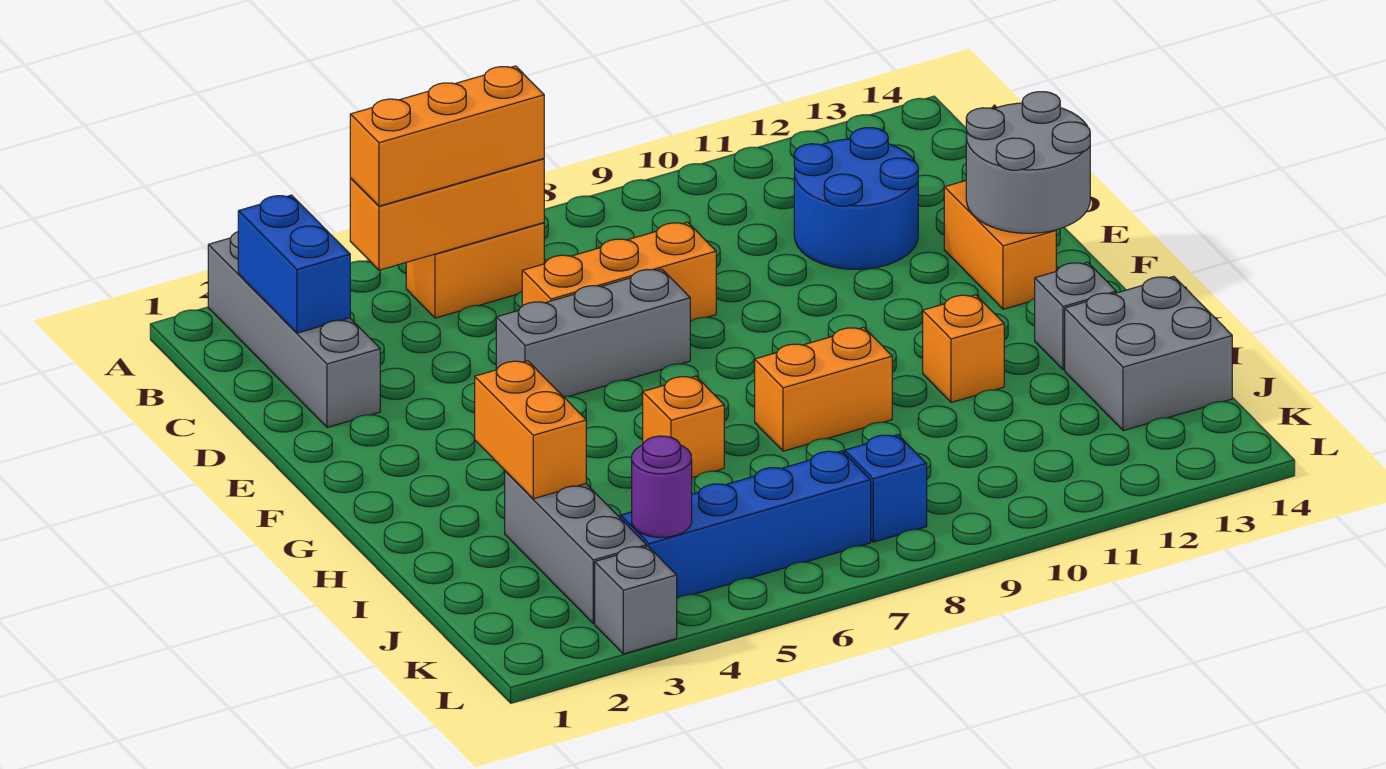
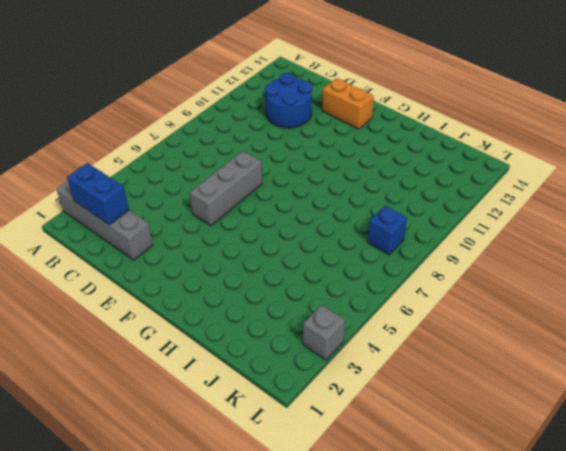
none -> orange 1x2 brick [406,223,544,318]
none -> orange 1x3 brick [522,222,716,321]
none -> orange 1x1 brick [643,376,724,478]

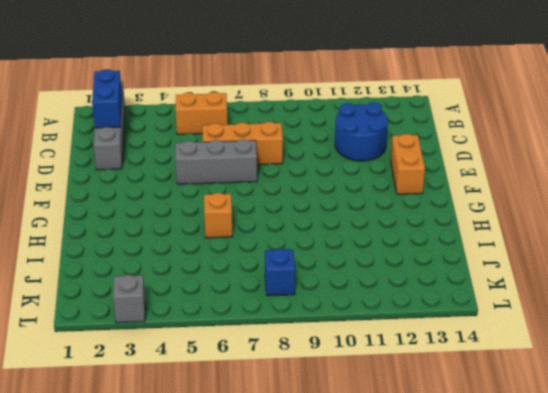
none -> orange 1x2 brick [755,327,892,451]
none -> orange 1x1 brick [923,295,1004,402]
none -> grey 1x1 brick [1035,262,1116,370]

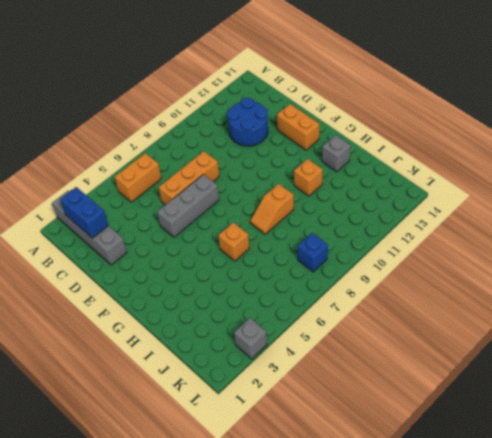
orange 1x2 slope [250,184,294,234] -> orange 1x2 brick [755,327,892,451]
none -> grey 1x3 brick [505,471,647,623]
none -> grey 2x2 brick [1065,276,1232,431]
none -> blue 1x4 brick [621,451,871,598]

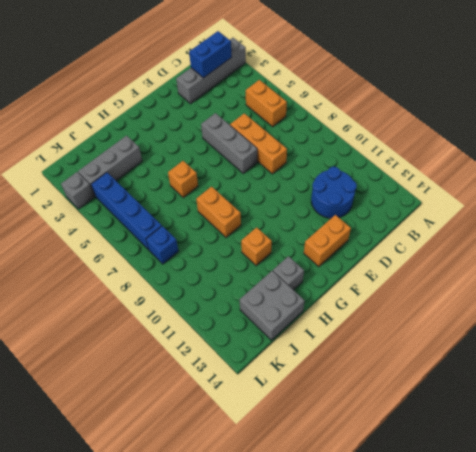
none -> orange 1x3 brick [350,158,544,270]
none -> grey 2x2 round brick [966,92,1090,233]
none -> orange 1x2 brick [474,361,586,499]

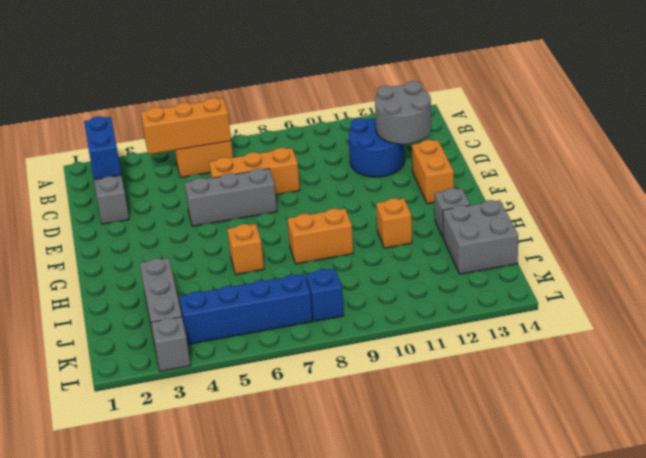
grey 2x2 round brick [375,81,431,144] -> grey 2x2 round brick moved to [966,92,1090,233]
none -> orange 1x2 brick [474,361,586,499]
none -> purple 1x1 round brick [632,436,692,537]
none -> orange 1x3 brick [350,66,544,206]

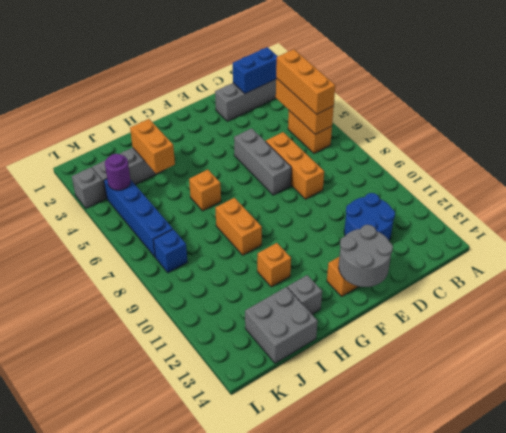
orange 1x2 brick [130,119,175,174] -> orange 1x2 brick turned to [474,361,586,499]

